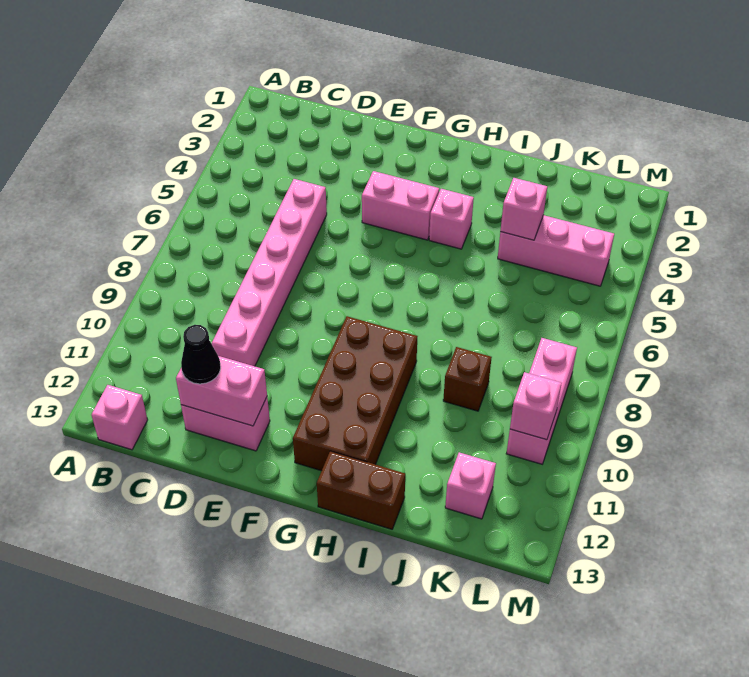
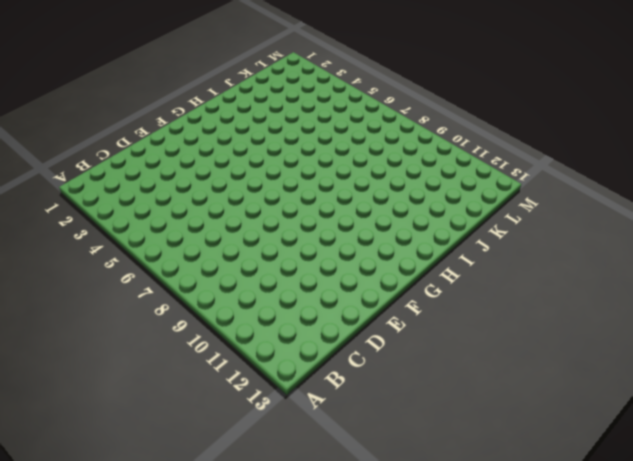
none -> pink 1x1 brick [92,385,148,450]
none -> pink 1x6 brick [212,179,327,366]
none -> pink 1x2 brick [181,397,270,451]

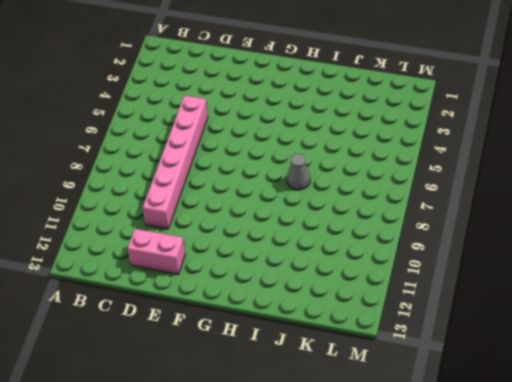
grey 1x1 cone [287,154,310,190] -> none
none -> pink 1x1 brick [92,385,148,450]
none -> pink 1x2 brick [362,171,439,240]
none -> brown 2x4 brick [293,316,417,471]

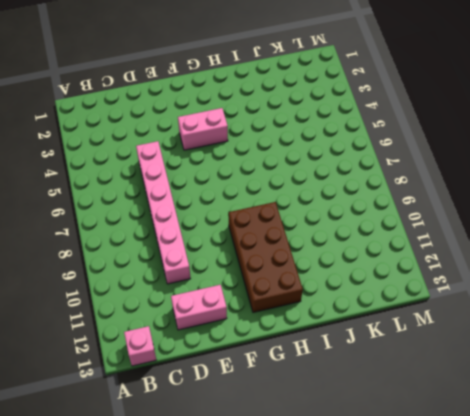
none -> pink 1x1 brick [429,189,474,249]
none -> brown 1x2 brick [317,451,405,529]
none -> pink 1x3 brick [498,215,614,286]

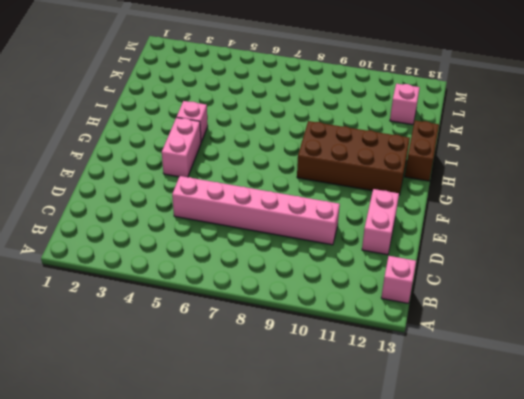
none -> pink 1x3 brick [498,215,614,286]
none -> brown 1x1 brick [443,347,492,411]
none -> pink 1x3 brick [506,338,577,464]

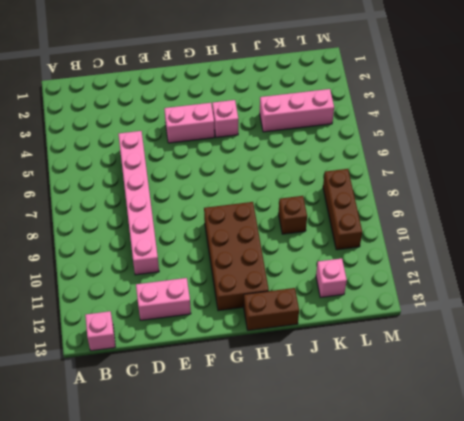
brown 1x3 brick [323,169,362,250] -> pink 1x3 brick [506,338,577,464]
none -> pink 1x2 brick [176,356,267,426]
none -> pink 1x1 brick [500,178,547,240]
none -> pink 1x1 brick [510,372,562,440]

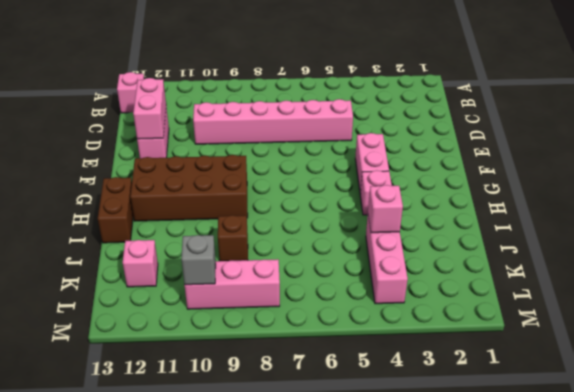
grey 1x1 brick [181,235,216,285] -> pink 1x1 brick [510,372,562,440]
none -> black 1x1 cone [181,325,221,384]

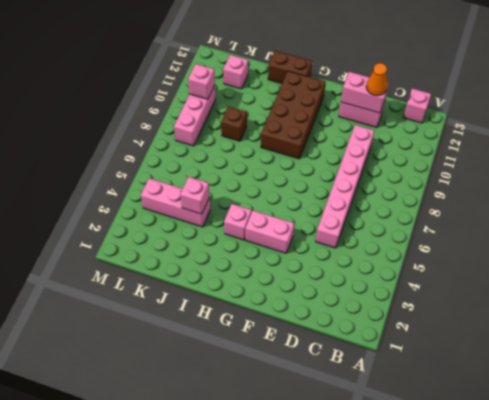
orange 1x1 cone [366,63,387,96] -> black 1x1 cone [181,325,221,384]

